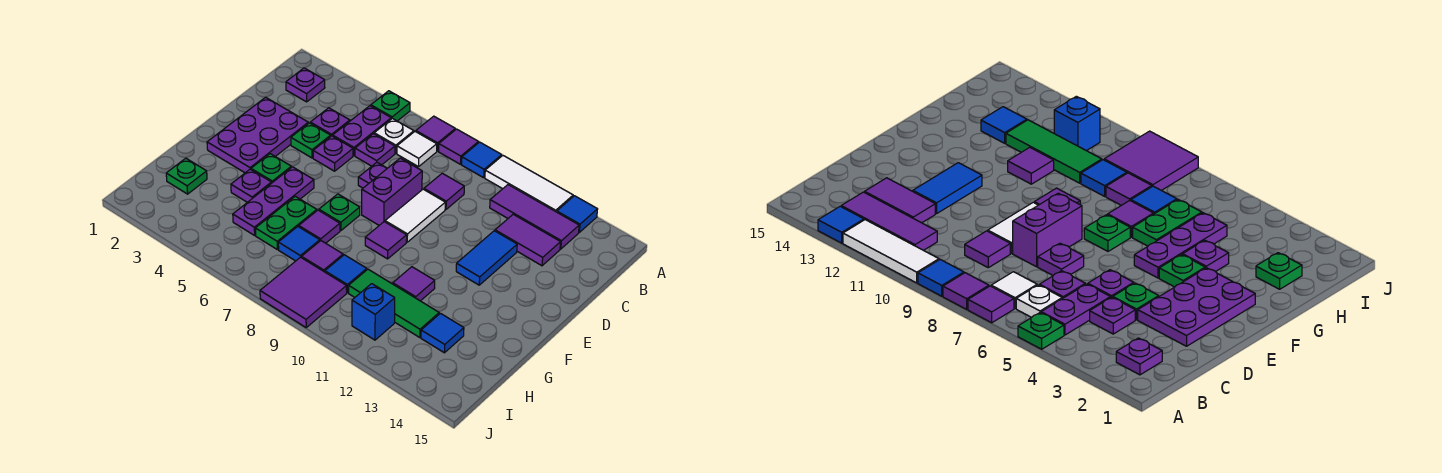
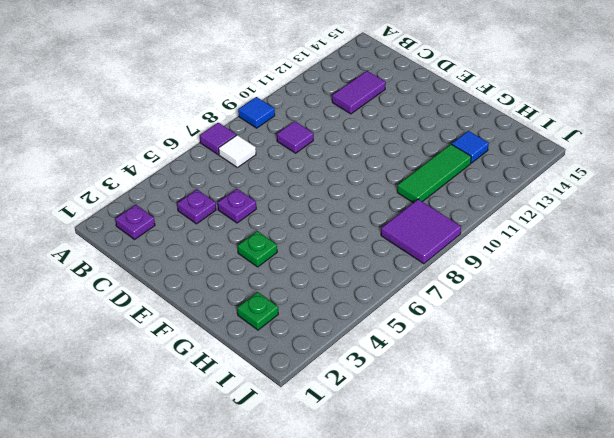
none -> green 1x1 plate [371,91,410,121]
none -> purple 1x1 tile [439,129,478,164]
none -> white 1x3 tile [485,156,573,212]
none -> blue 1x1 tile [557,196,598,232]

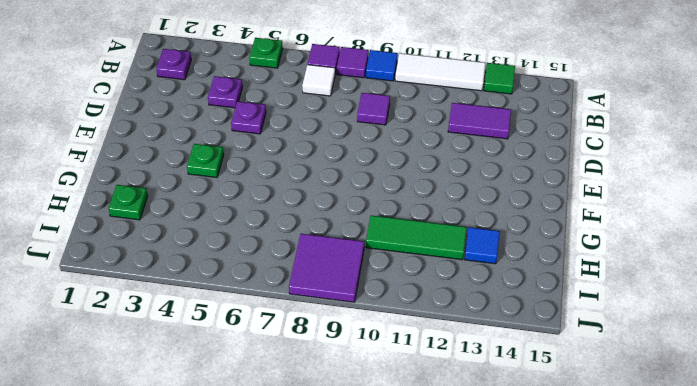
green 1x1 tile [484,63,515,94] -> blue 1x1 tile [557,196,598,232]
none -> purple 1x2 plate [333,106,391,156]
none -> white 1x1 plate [374,118,414,153]
none -> purple 1x3 tile [490,185,579,249]
none -> purple 1x1 plate [355,134,395,166]

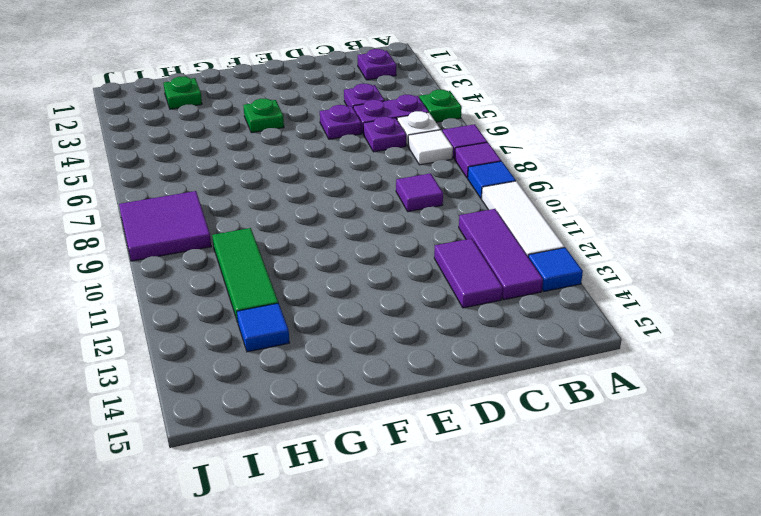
none -> purple 2x3 plate [207,97,308,173]
none -> green 1x1 plate [291,123,331,158]
none -> purple 1x1 plate [358,162,387,188]
none -> purple 1x2 brick [362,158,422,225]

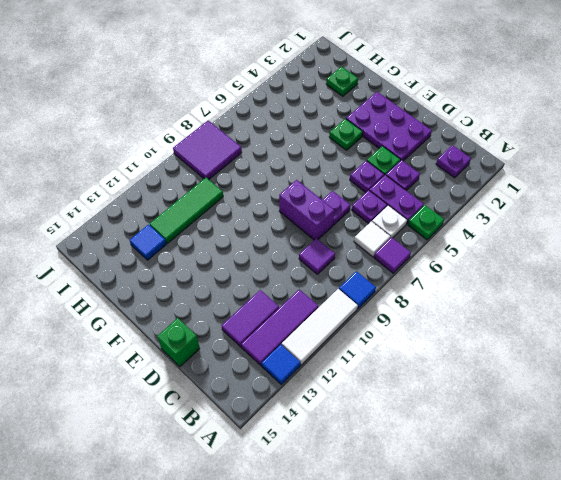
green 1x1 brick [157,318,200,367] -> none
none -> purple 1x1 tile [439,129,478,164]
none -> white 1x2 tile [385,189,445,242]
none -> blue 1x2 tile [456,231,517,285]
none -> purple 1x3 plate [233,167,314,235]

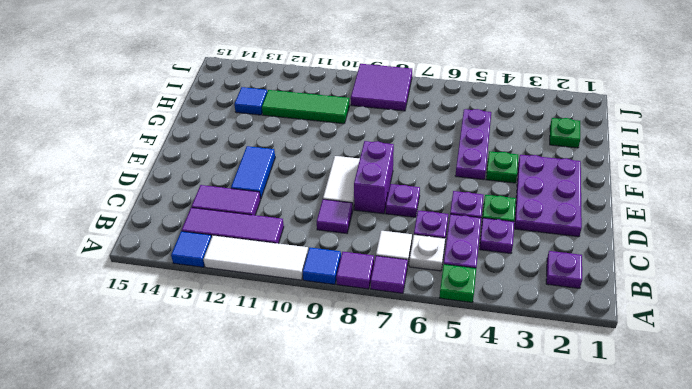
none -> green 1x1 plate [319,194,360,231]
none -> purple 1x1 tile [365,222,407,259]
none -> purple 1x1 plate [231,169,271,202]
none -> green 1x2 plate [255,196,317,250]

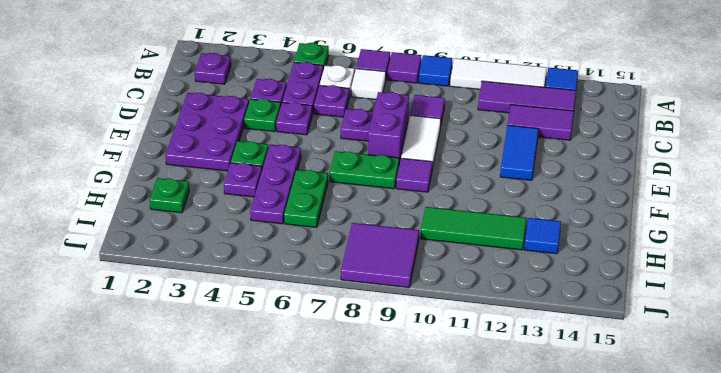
green 1x2 plate [330,151,399,189] -> green 1x1 plate [319,194,360,231]
none -> purple 1x1 tile [299,210,340,243]
none -> purple 1x1 tile [393,267,435,301]
none -> blue 1x1 tile [278,227,320,261]
none -> purple 1x1 tile [302,241,343,272]

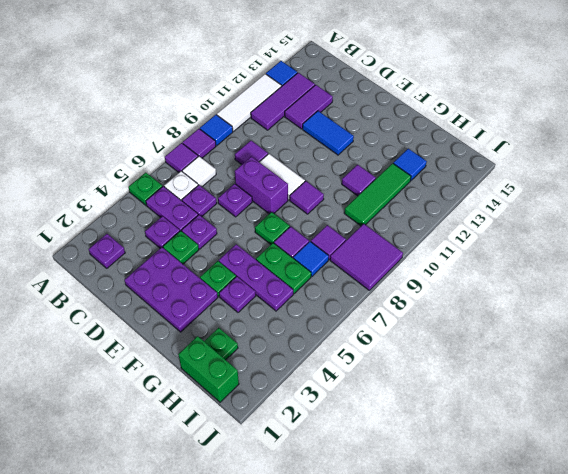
green 1x2 brick [178,336,239,402] -> none
none -> blue 1x1 tile [325,255,367,293]
none -> blue 1x1 brick [352,284,395,340]

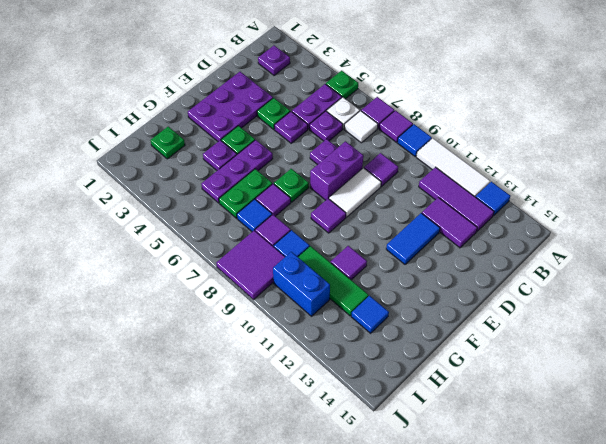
blue 1x2 brick [273,252,330,316] -> blue 1x1 brick [352,284,395,340]
none -> purple 1x1 plate [310,108,350,136]

